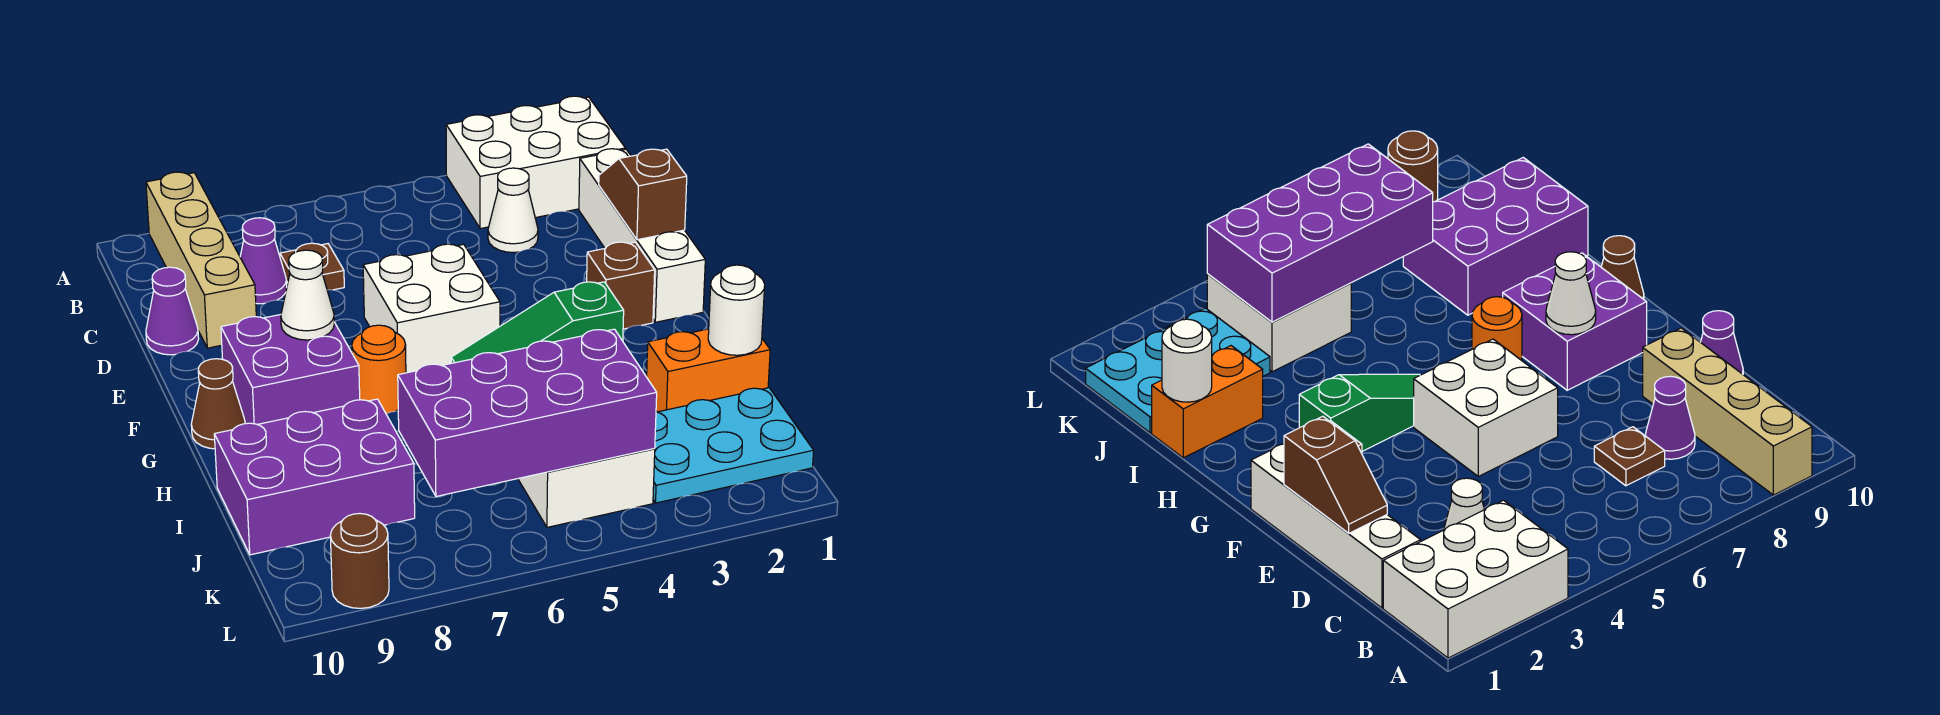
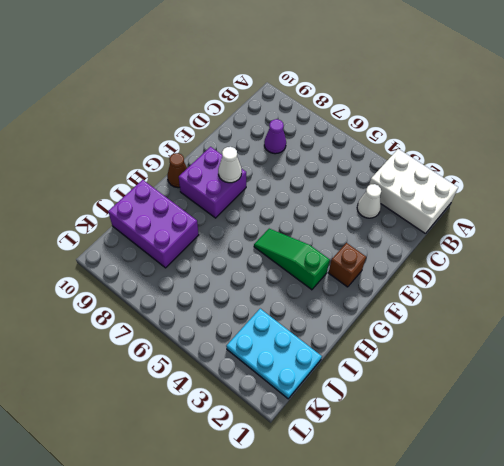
none -> tan 1x4 brick [146,172,256,348]
none -> white 1x4 brick [579,149,705,322]
none -> brown 1x1 plate [280,243,344,290]

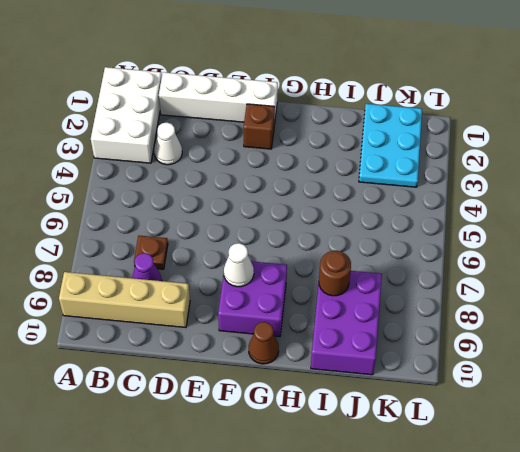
brown 1x1 round brick [319,251,351,296] -> brown 1x1 round brick moved to [330,513,389,608]
none -> purple 1x1 cone [146,267,199,355]
none -> white 2x2 brick [363,244,500,373]
none -> green 1x3 slope [451,282,624,363]

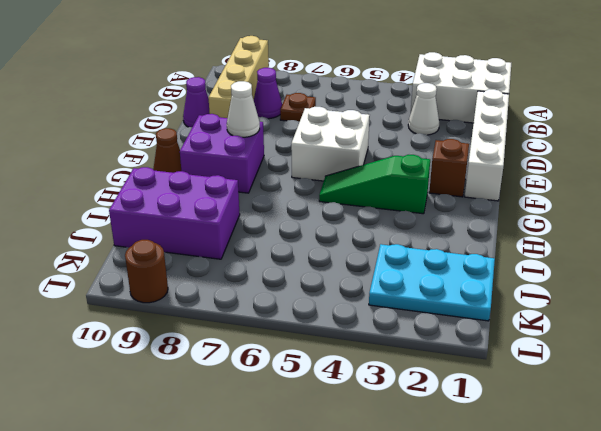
none -> orange 1x1 round brick [352,325,406,414]
none -> orange 1x2 brick [647,329,770,412]
none -> white 2x2 brick [518,449,655,527]

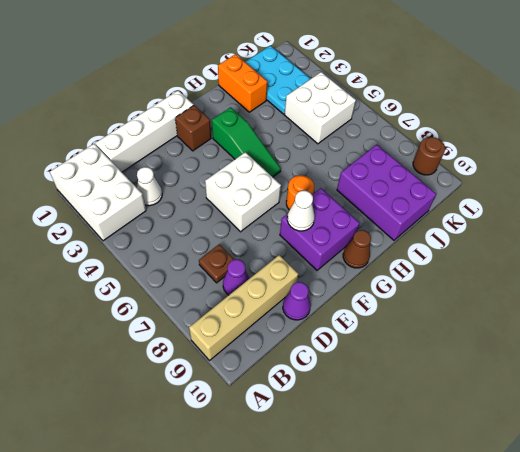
none -> brown 1x2 slope [599,149,687,240]
none -> white 1x1 round brick [708,265,765,355]
none -> purple 2x4 brick [398,329,657,496]

